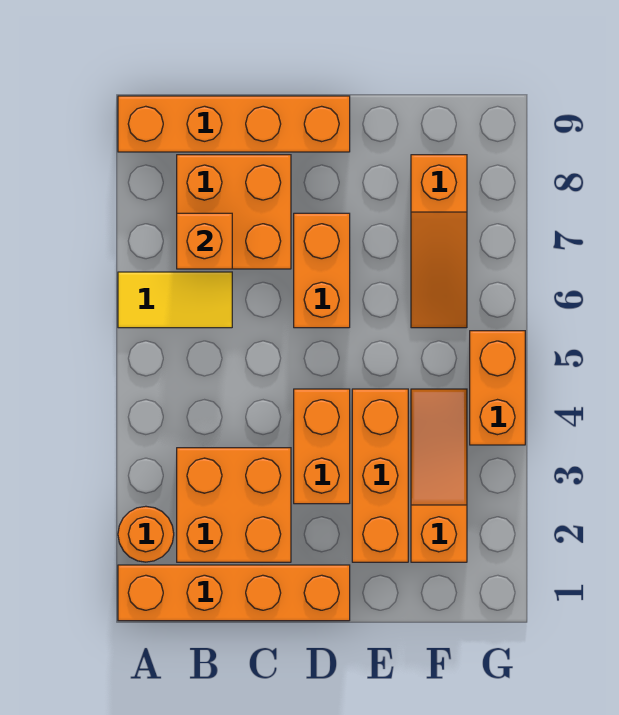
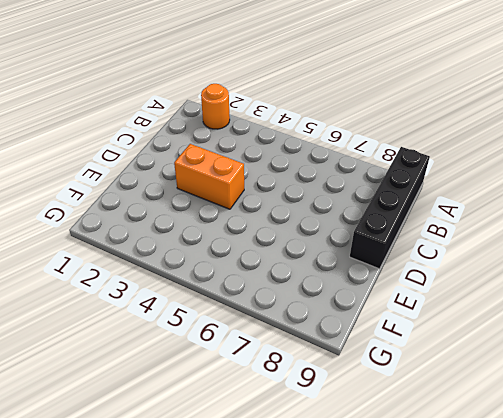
black 1x4 brick [350,147,430,269] -> orange 1x4 brick [118,96,350,152]
none -> orange 1x4 brick [118,565,350,621]
none -> yellow 1x2 tile [118,272,232,328]
none -> orange 2x2 brick [177,448,291,562]

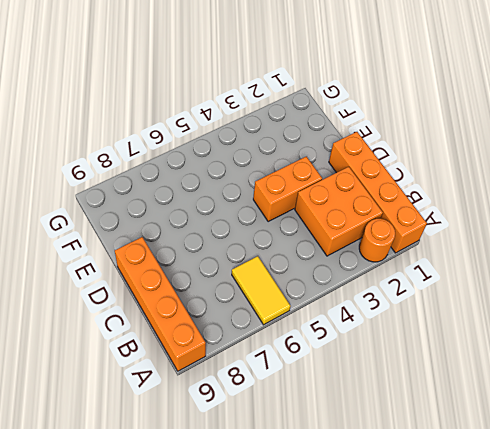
none -> orange 2x2 brick [177,155,291,269]
none -> orange 1x2 brick [294,213,350,328]
none -> orange 1x3 brick [352,389,408,562]

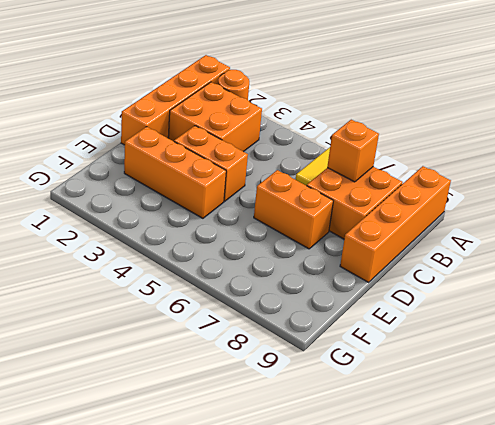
none -> orange 1x3 slope [411,389,467,562]
none -> orange 1x3 slope [411,155,467,328]
none -> orange 1x2 brick [470,331,525,445]

